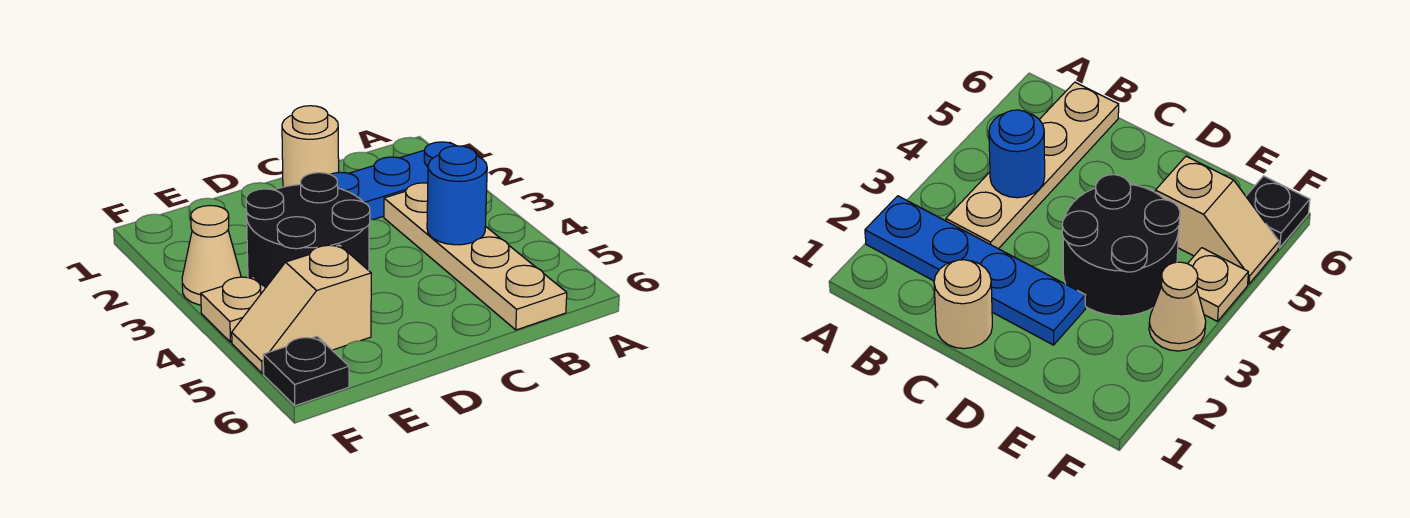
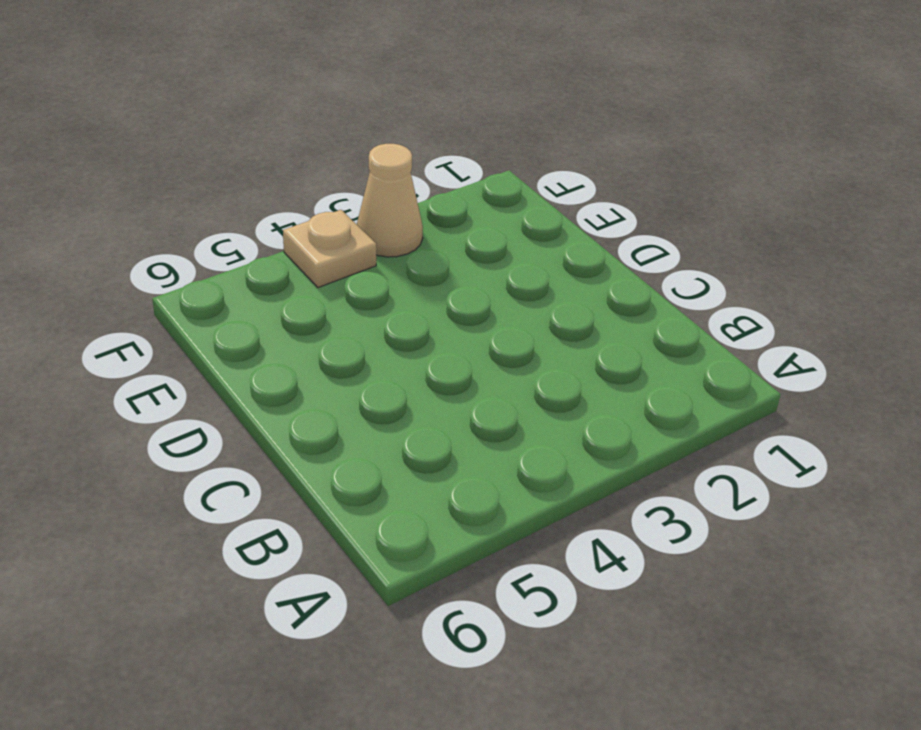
none -> blue 1x4 plate [330,142,456,220]
none -> tan 1x4 plate [384,183,567,330]

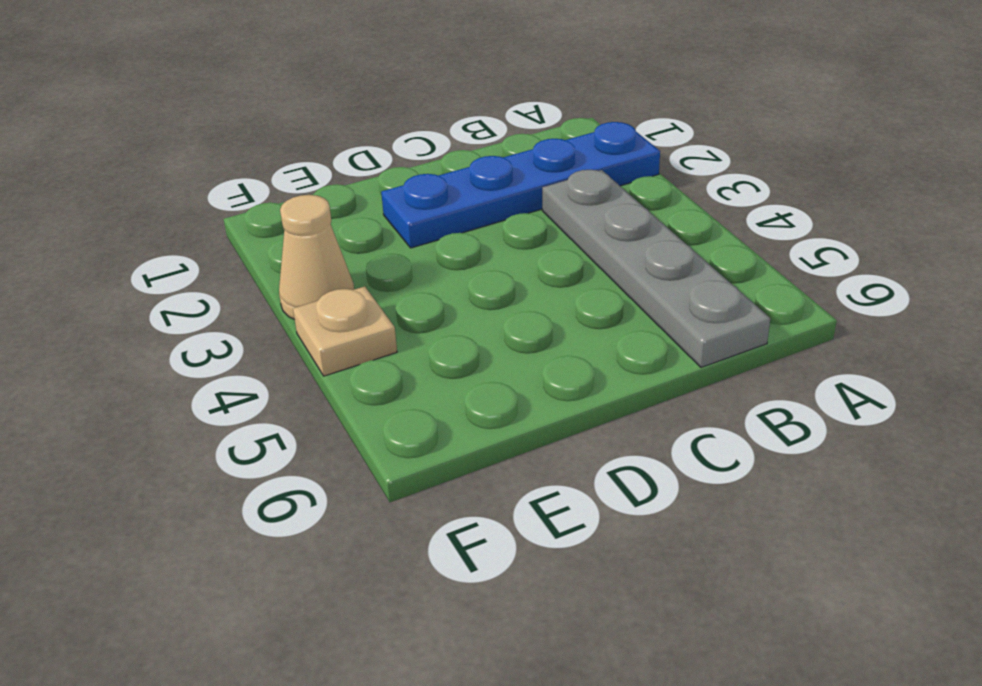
grey 1x4 plate [542,170,770,368] -> tan 1x4 plate [384,183,567,330]
none -> tan 1x1 round brick [282,106,339,187]
none -> black 2x2 round brick [246,173,370,288]

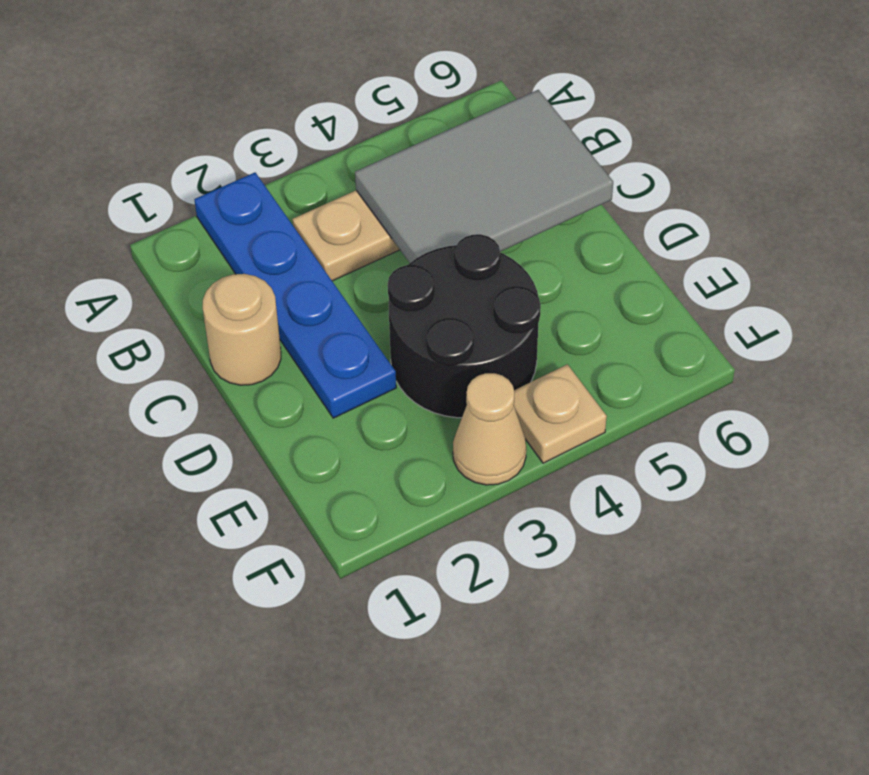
grey 2x3 tile [355,90,613,263] -> blue 1x1 round brick [427,146,487,245]
none -> tan 1x2 slope [232,245,371,374]
none -> black 1x1 plate [263,336,349,406]

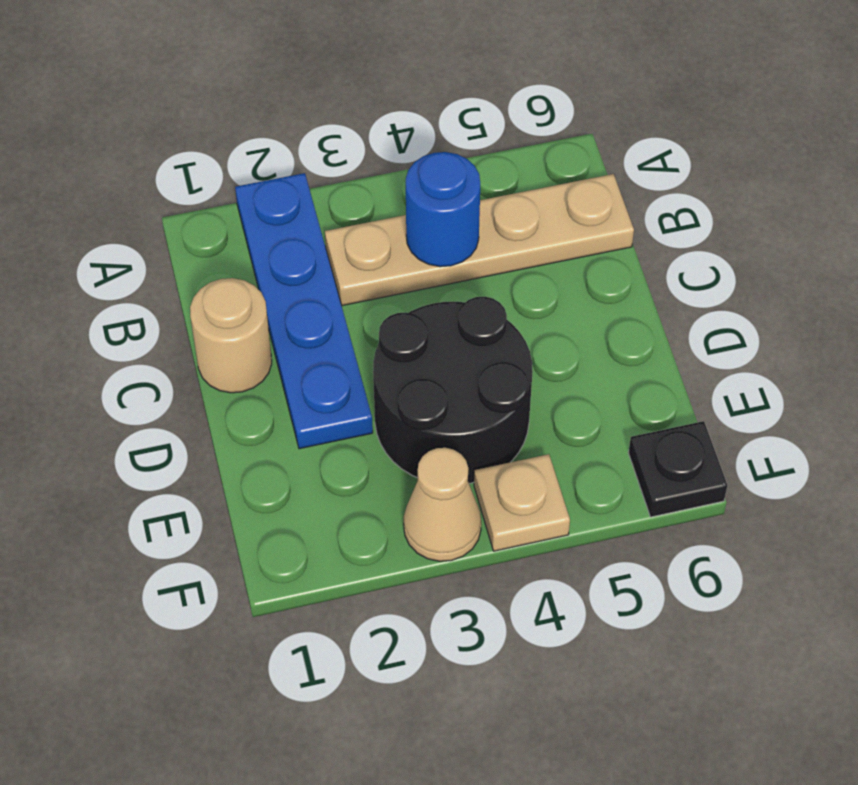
none -> tan 1x2 slope [232,245,371,374]

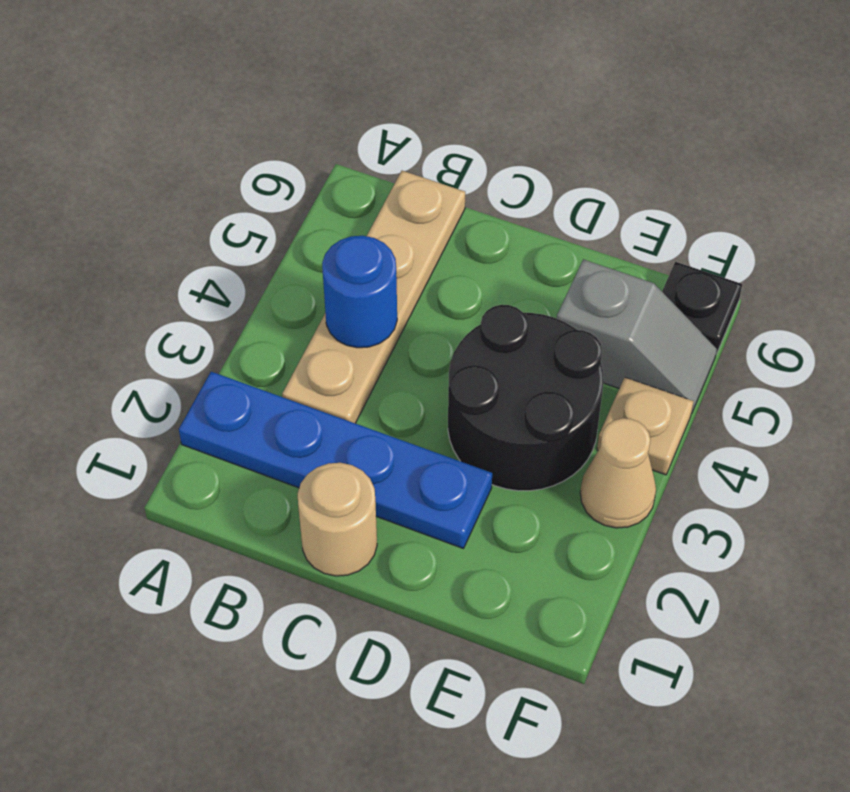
grey 1x2 slope [557,259,717,414] -> tan 1x2 slope [232,245,371,374]

